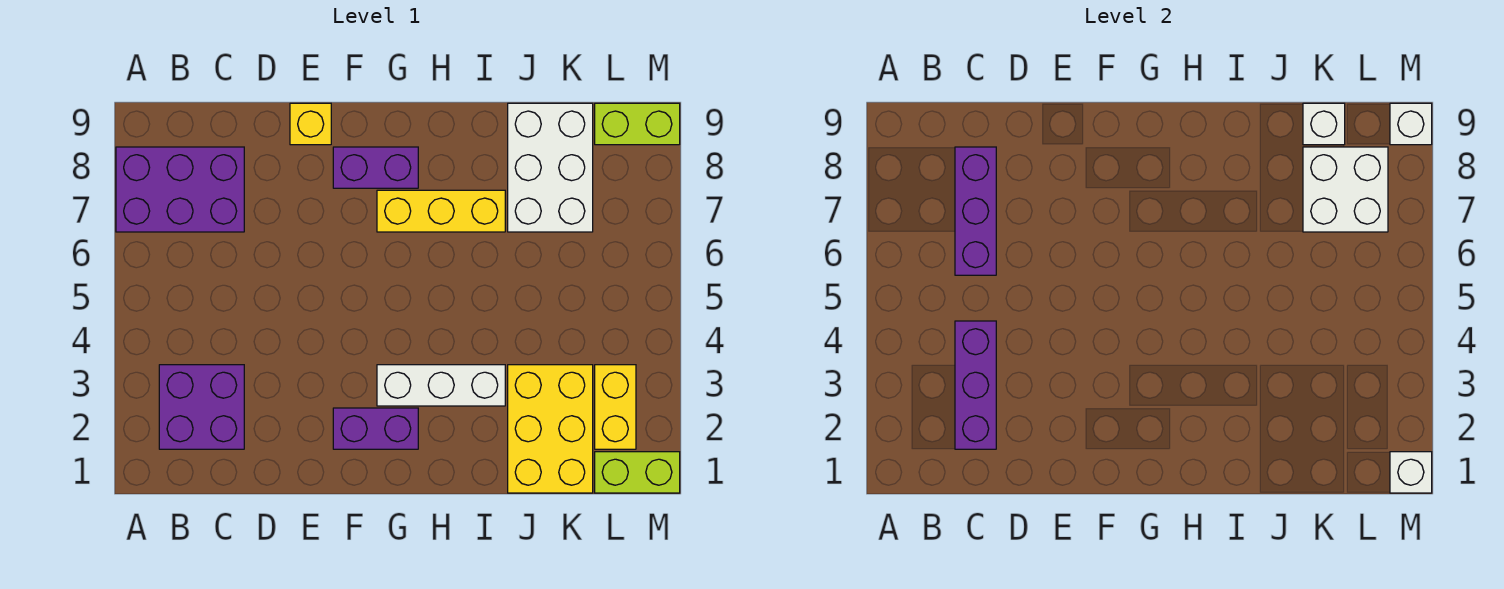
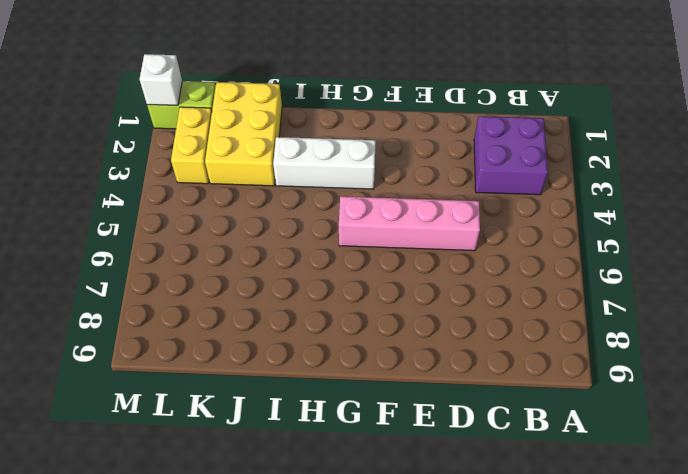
pink 1x4 brick [339,196,480,251] -> none
none -> purple 2x3 brick [116,147,244,232]
none -> yellow 1x1 brick [290,103,331,145]
none -> purple 1x2 brick [333,408,418,449]

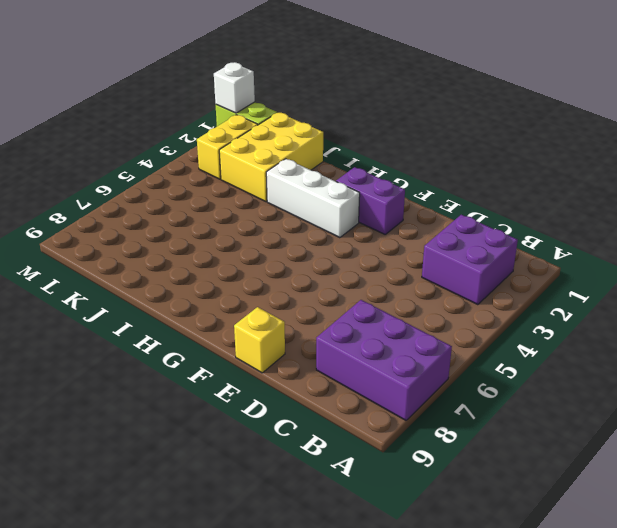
none -> purple 1x2 brick [333,147,418,188]
none -> yellow 1x3 brick [377,190,505,232]
none -> white 2x3 brick [508,103,593,232]

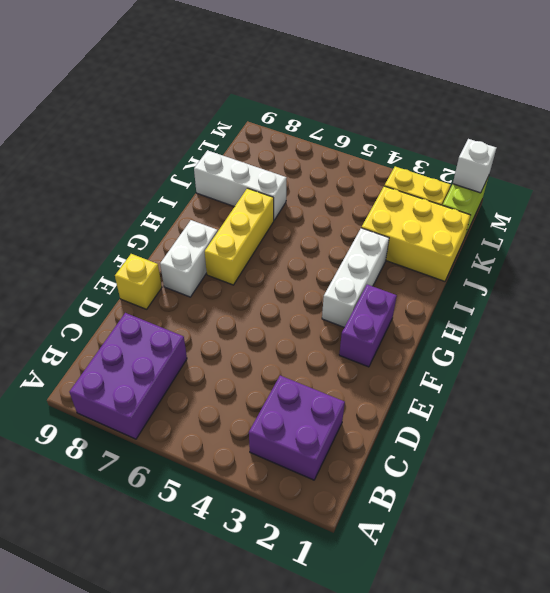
white 1x2 brick [160,220,218,297] -> purple 1x2 brick [333,147,418,188]
white 1x3 brick [194,150,286,220] -> white 2x3 brick [508,103,593,232]
none -> lime 1x2 brick [595,103,680,145]
none -> purple 1x3 brick [955,321,996,449]
none -> purple 1x3 brick [955,147,996,275]

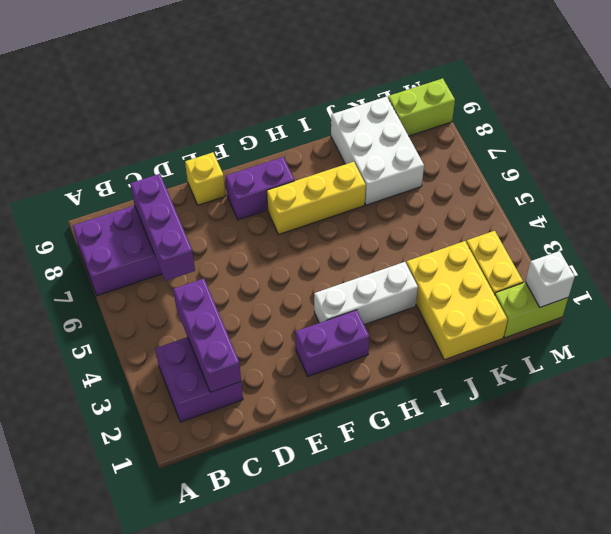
none -> white 2x2 brick [1303,147,1388,232]
none -> white 1x1 brick [1303,103,1345,145]
none -> white 1x1 brick [1390,103,1432,145]

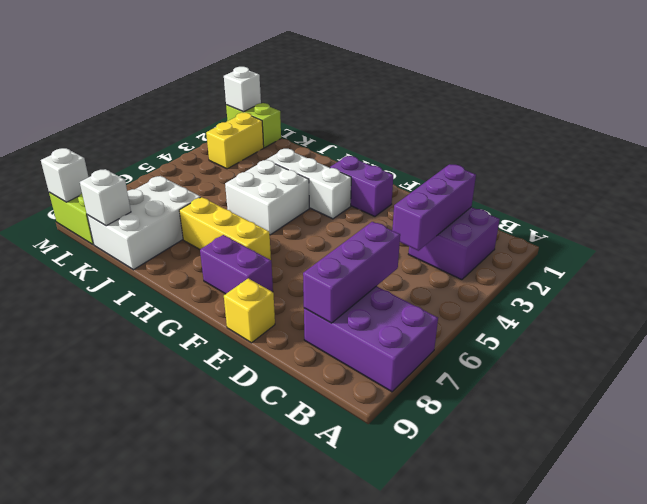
white 2x2 brick [225,160,309,235] -> white 2x2 brick moved to [1303,147,1388,232]
none -> yellow 2x3 brick [508,365,593,493]

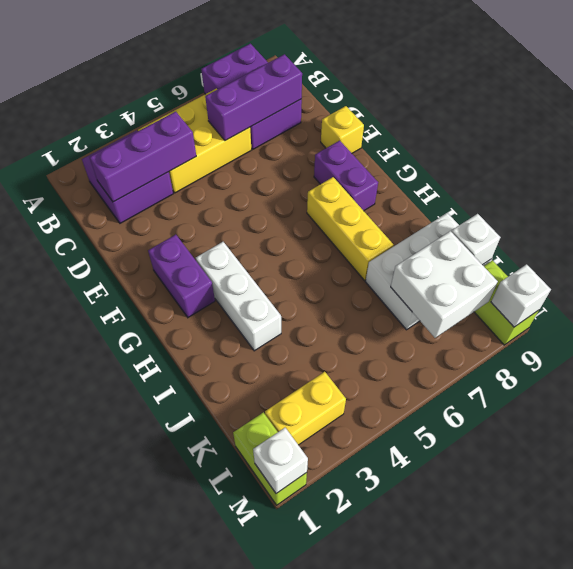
yellow 2x3 brick [138,89,251,193] -> yellow 2x3 brick moved to [508,365,593,493]

